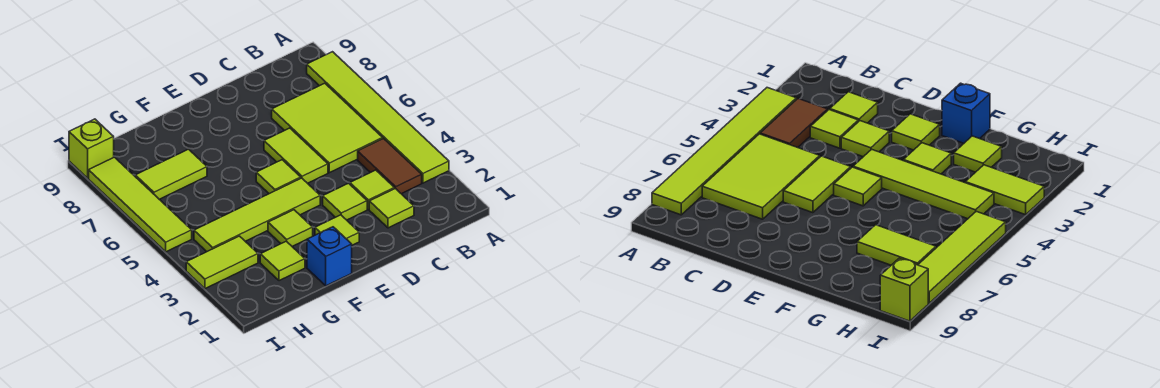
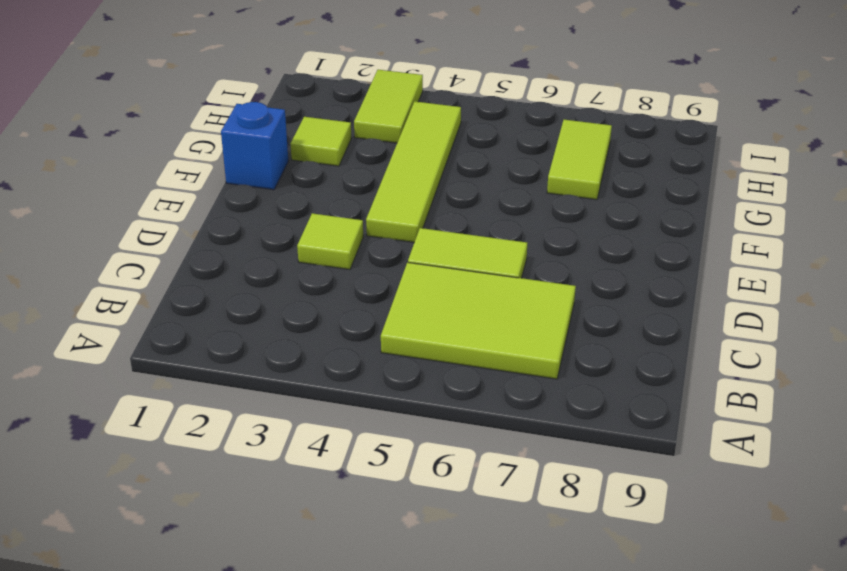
none -> lime 1x6 tile [307,52,449,183]
none -> brown 1x2 tile [358,139,422,194]
none -> lime 1x1 tile [369,188,414,228]

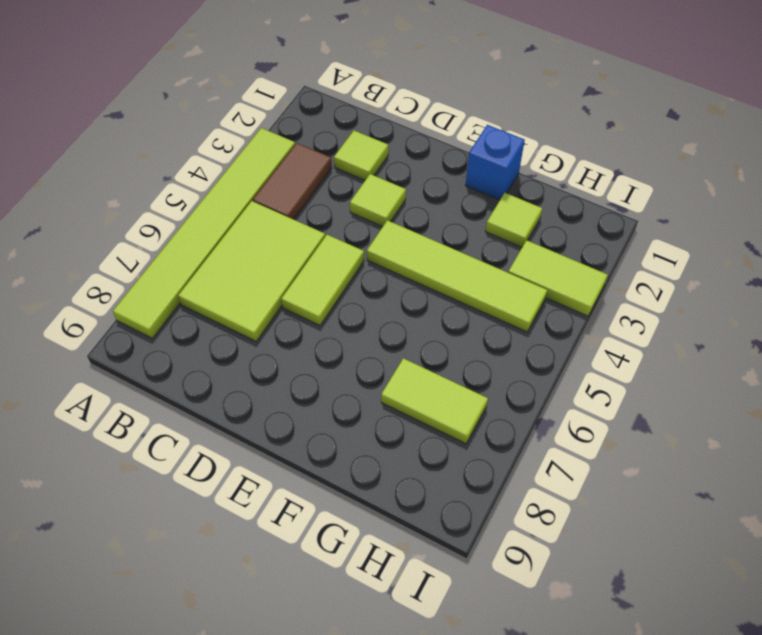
none -> lime 1x1 tile [350,170,394,209]
none -> lime 1x1 tile [315,215,359,245]
none -> lime 1x1 tile [256,160,301,194]

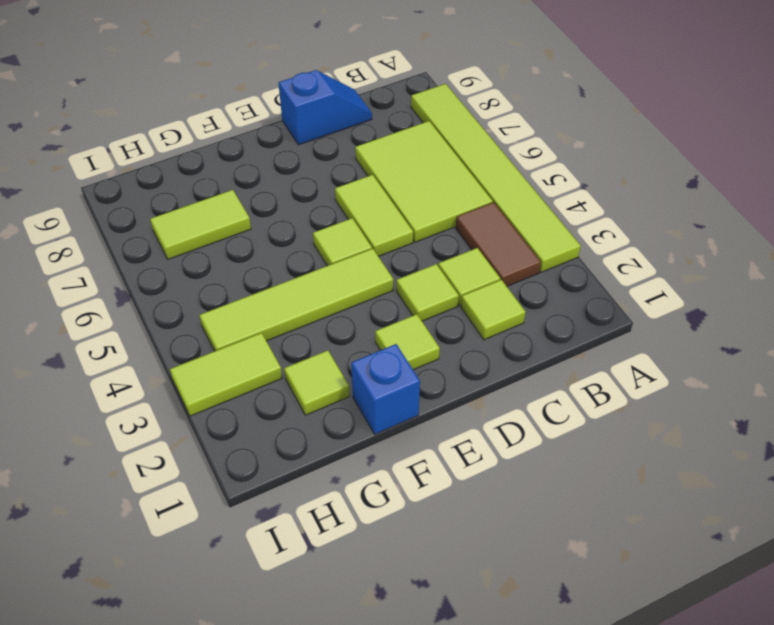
blue 1x2 slope [279,70,372,145] -> none
none -> lime 1x1 tile [268,210,313,246]
none -> lime 1x4 tile [89,157,192,252]
none -> lime 1x1 brick [69,119,114,178]

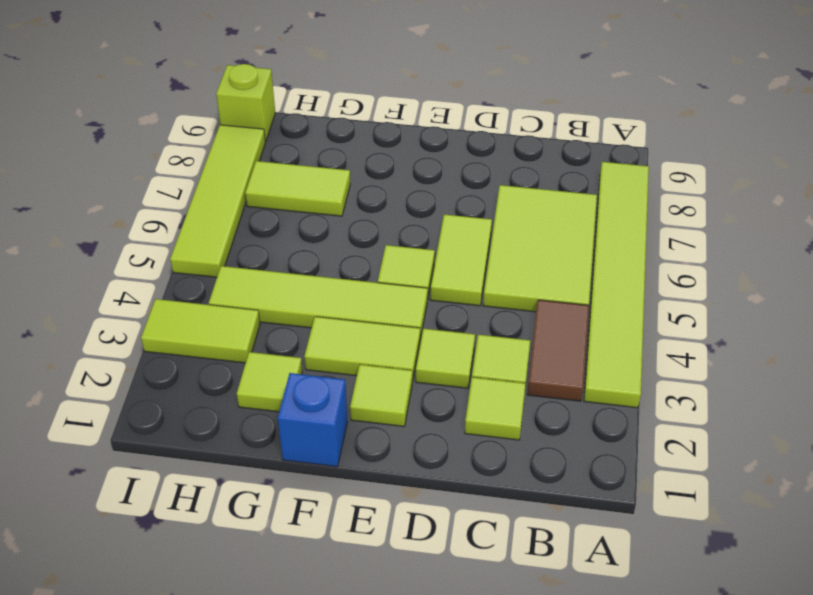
lime 1x2 tile [304,317,420,382] -> lime 1x1 tile [268,210,313,246]

